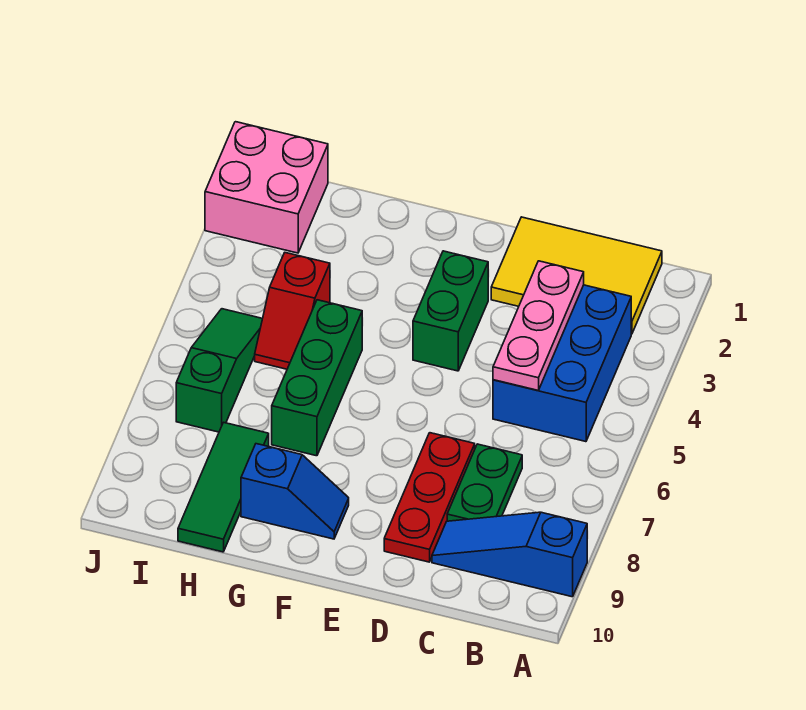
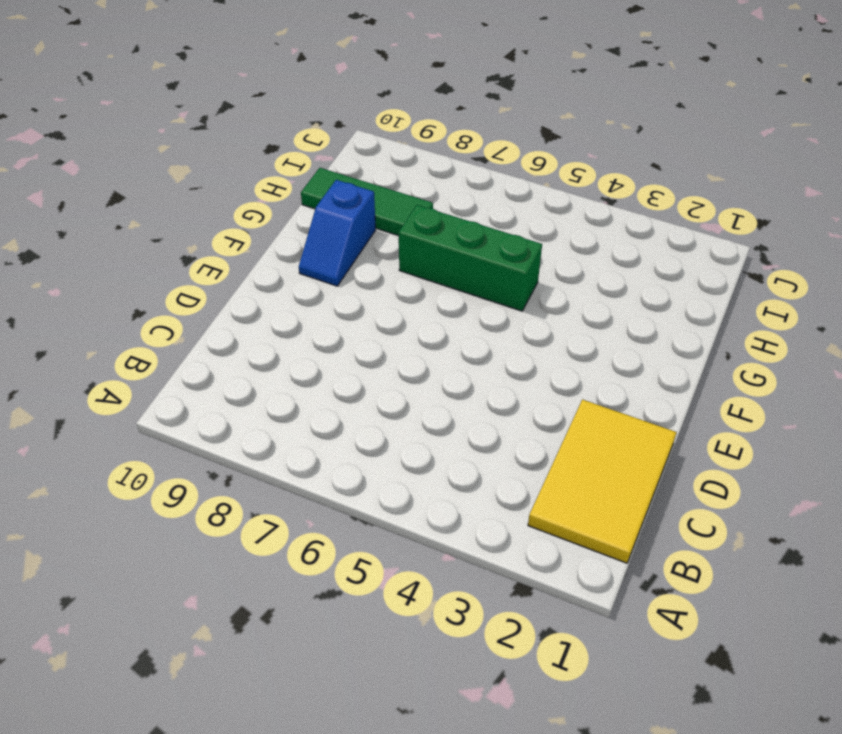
none -> blue 1x3 slope [432,512,587,597]
none -> blue 2x3 brick [493,285,631,442]
none -> green 1x2 plate [447,444,522,521]

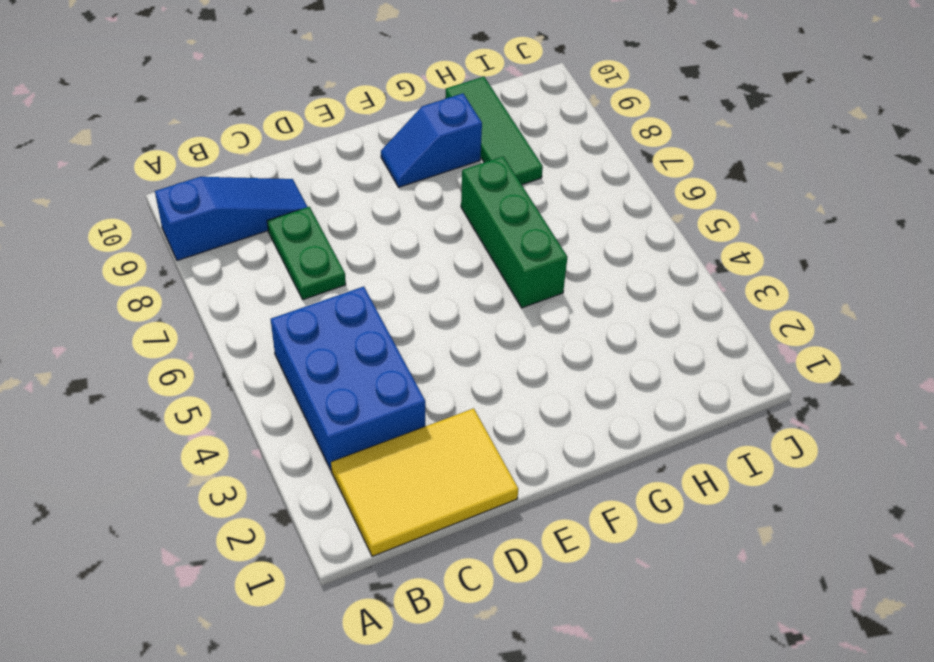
none -> red 1x3 plate [384,433,475,562]
none -> green 1x2 brick [413,251,488,371]
none -> red 1x2 slope [255,253,330,369]

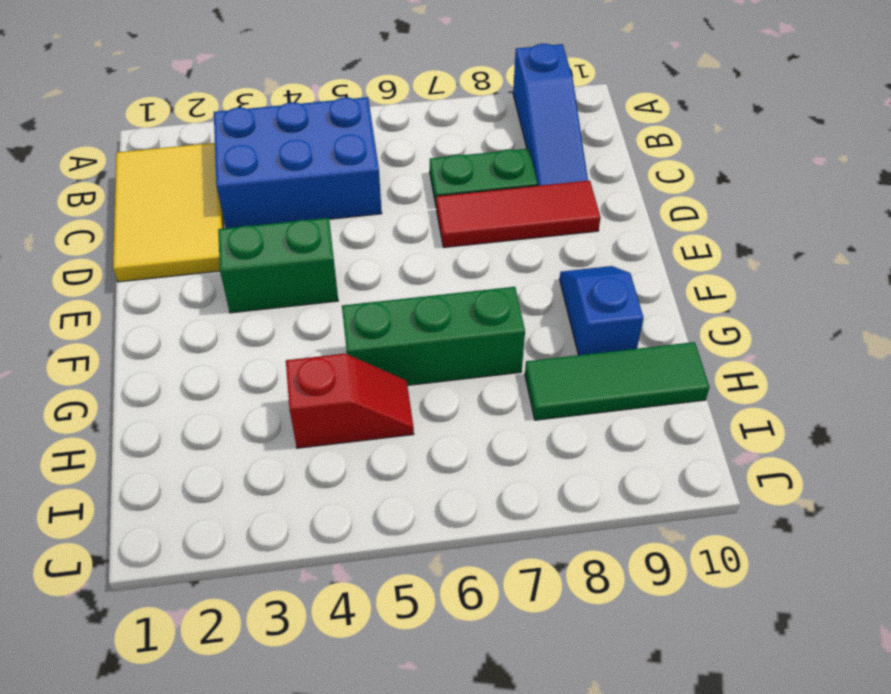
red 1x3 tile [436,181,601,247] -> red 1x3 plate [384,433,475,562]
none -> pink 2x2 brick [205,122,328,253]
none -> green 1x3 slope [176,309,263,432]
none -> pink 1x3 plate [493,261,584,390]

